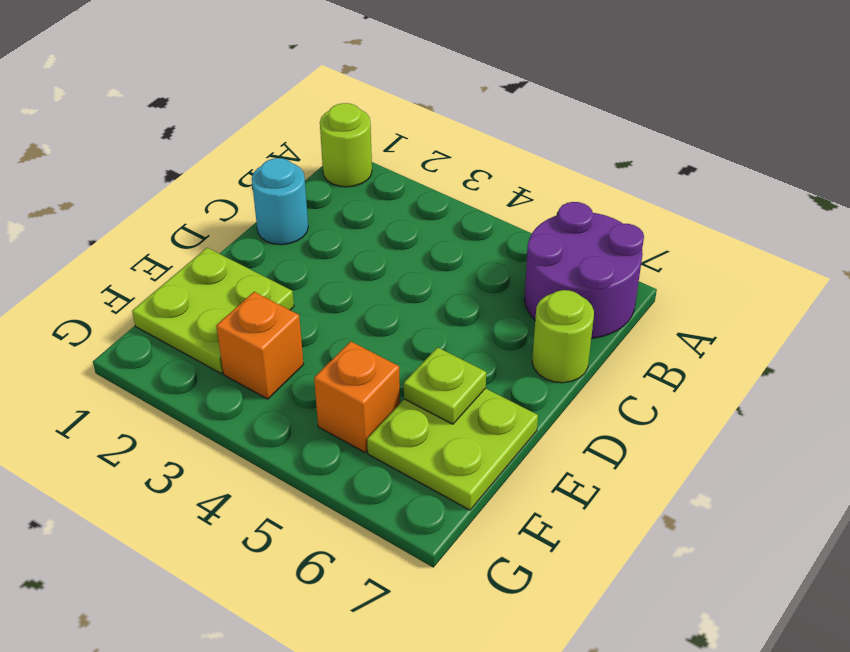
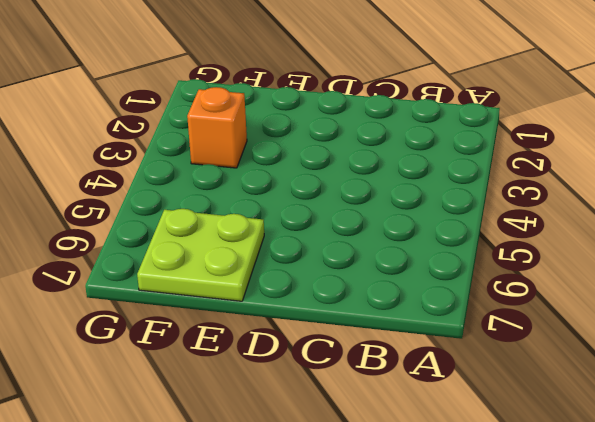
none -> lime 1x1 round brick [320,103,372,187]
none -> purple 2x2 round brick [524,202,644,338]

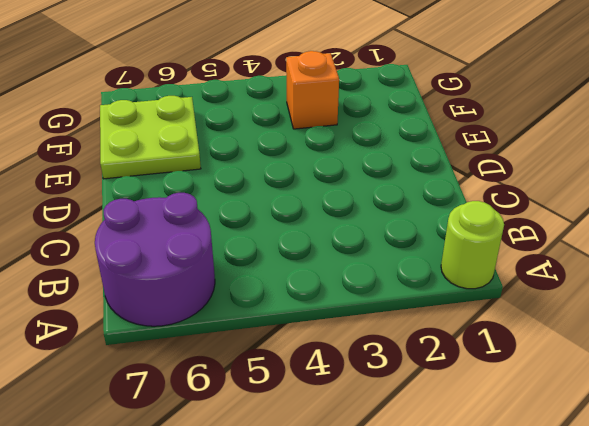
none -> cyan 1x1 round brick [252,158,308,245]
none -> lime 1x1 round brick [532,290,594,383]

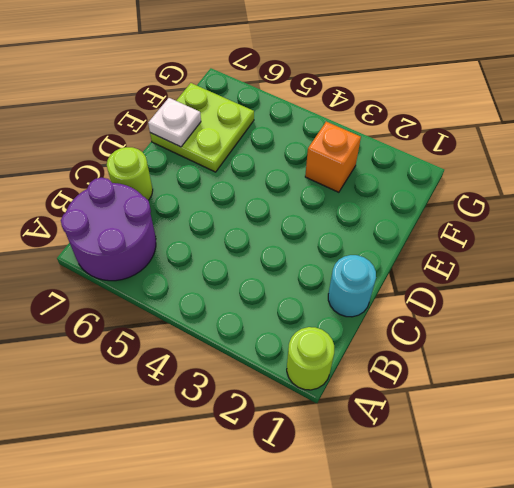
white 1x1 plate [148,98,201,147] -> none
none -> lime 2x2 plate [132,248,294,374]
none -> orange 1x1 brick [314,341,400,452]

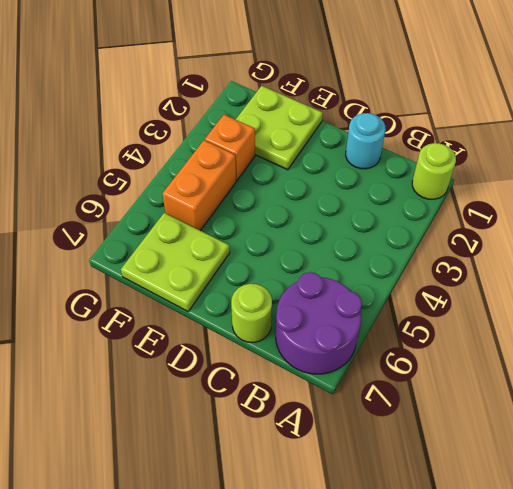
orange 1x2 brick [163,140,236,231] -> orange 1x1 brick [314,341,400,452]
none -> lime 1x1 plate [404,347,486,424]

